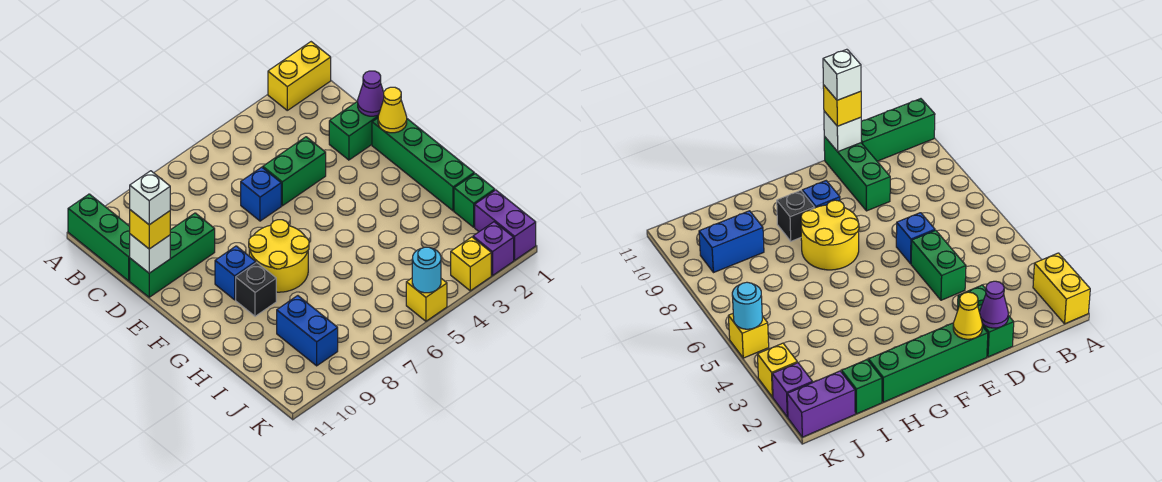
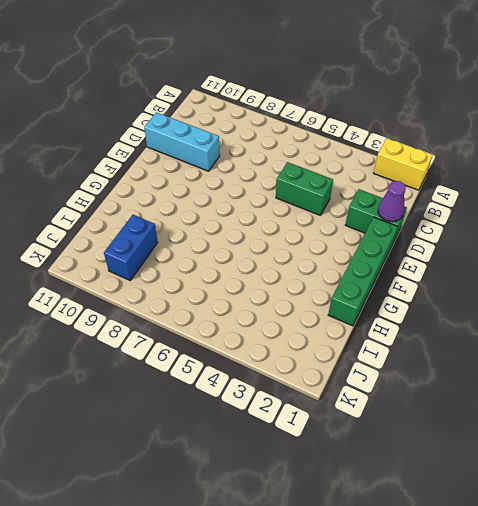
cyan 1x3 brick [144,112,220,171] -> green 1x3 brick [130,213,215,297]
none -> green 1x3 brick [68,194,130,281]
none -> blue 1x1 brick [241,167,281,221]
none -> yellow 2x2 round brick [249,220,309,292]

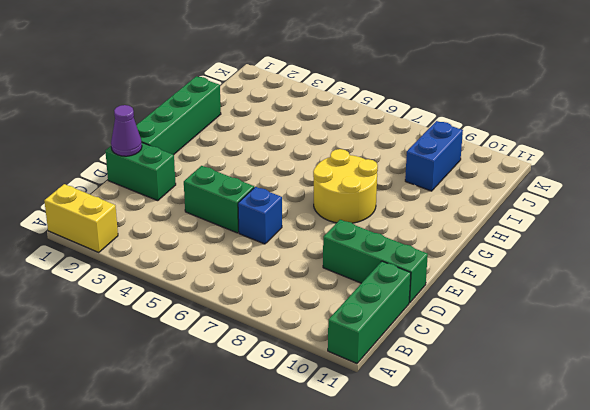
none -> blue 1x1 brick [215,246,256,300]
none -> black 1x1 brick [236,262,276,316]
none -> green 1x1 brick [454,174,495,227]

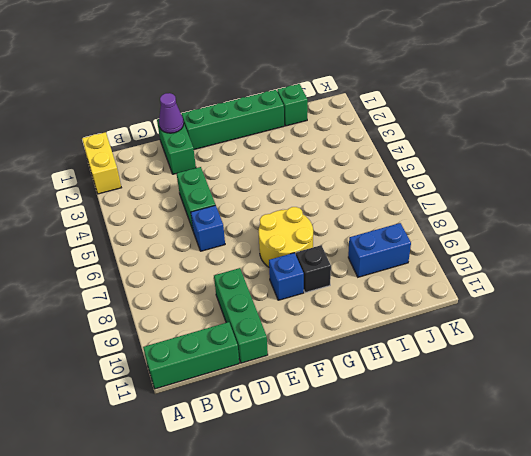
none -> purple 1x2 brick [475,190,536,260]
none -> purple 1x1 brick [473,222,514,276]
none -> yellow 1x1 brick [451,237,491,291]

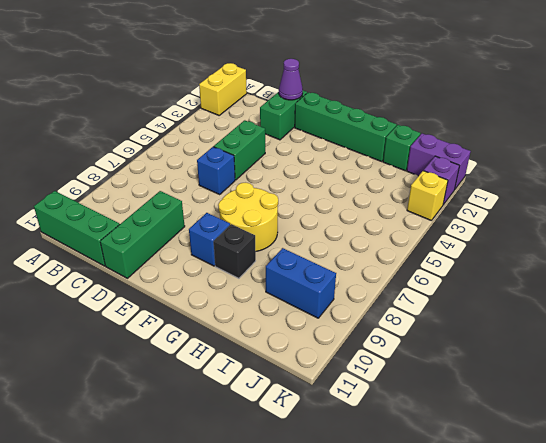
none -> yellow 1x1 brick [406,278,447,321]
none -> white 1x1 brick [130,234,170,273]
none -> yellow 1x1 cone [378,87,407,133]

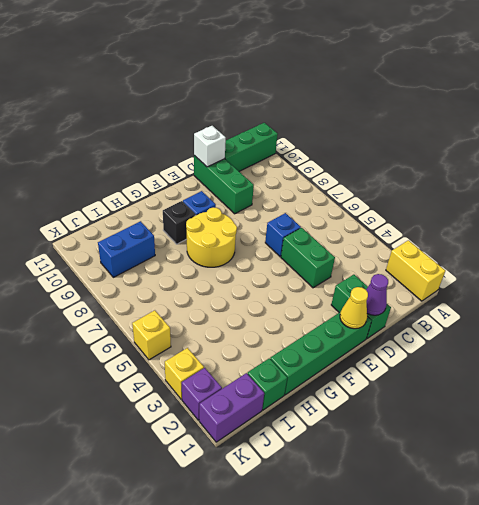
none -> cyan 1x1 round brick [412,247,441,293]
none -> yellow 1x1 brick [130,210,170,249]
none -> white 1x1 brick [130,171,170,225]

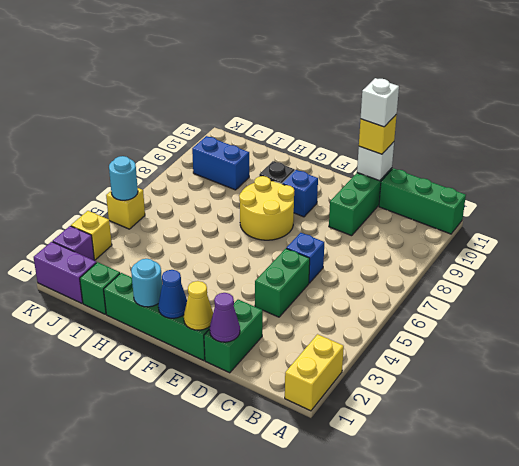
blue 1x1 cone [158,270,187,318] -> none
cyan 1x1 round brick [131,259,162,307] -> none

